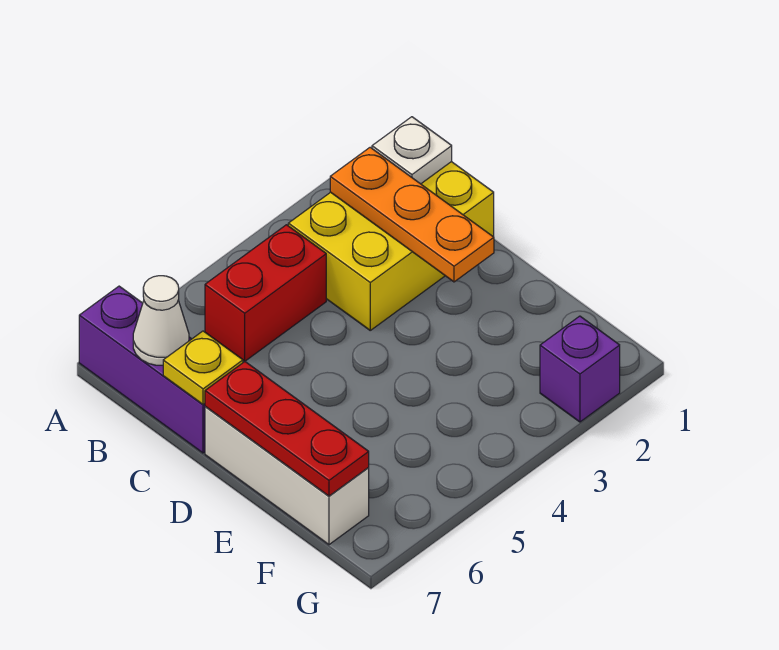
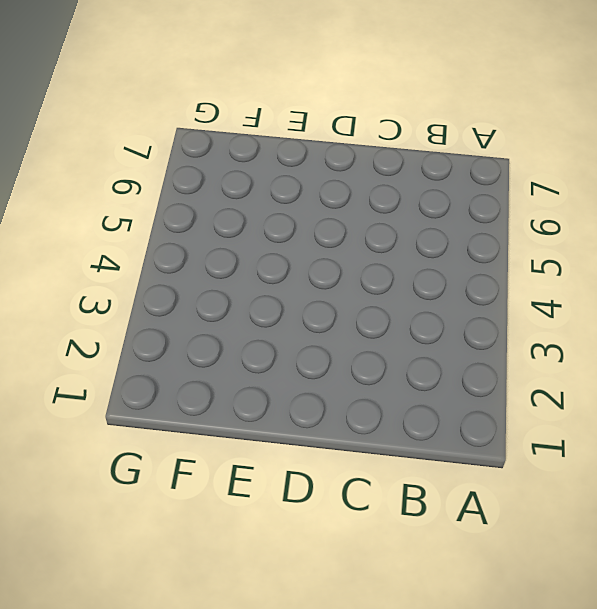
none -> purple 1x3 brick [79,286,205,453]
none -> yellow 2x3 brick [288,162,494,330]

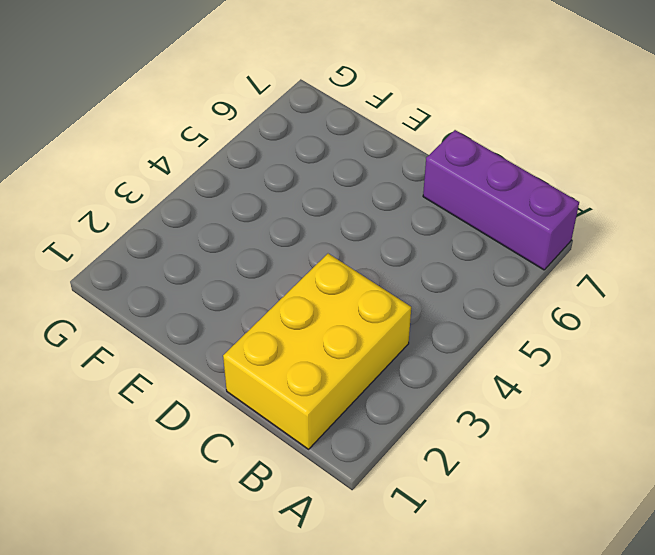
none -> red 1x2 brick [205,225,326,361]
none -> white 1x3 brick [205,407,369,545]

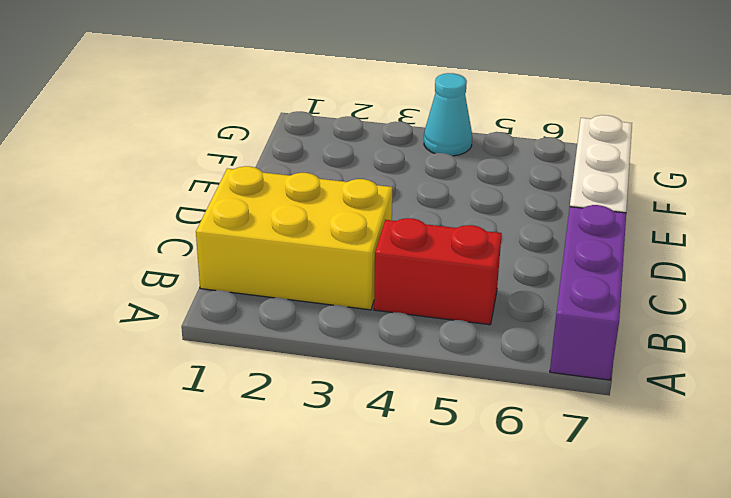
cyan 1x1 cone [424,73,472,156] -> none
none -> purple 1x1 brick [540,316,620,422]
none -> white 1x1 plate [372,117,452,184]

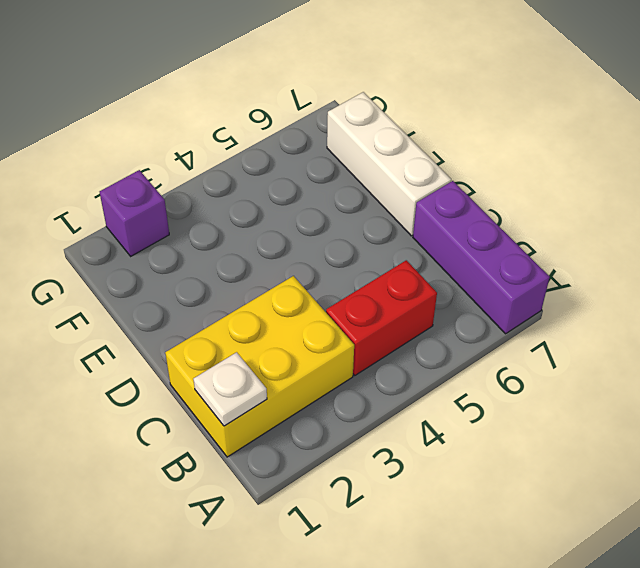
none -> orange 1x3 plate [330,147,494,282]
none -> white 1x1 cone [133,276,189,365]

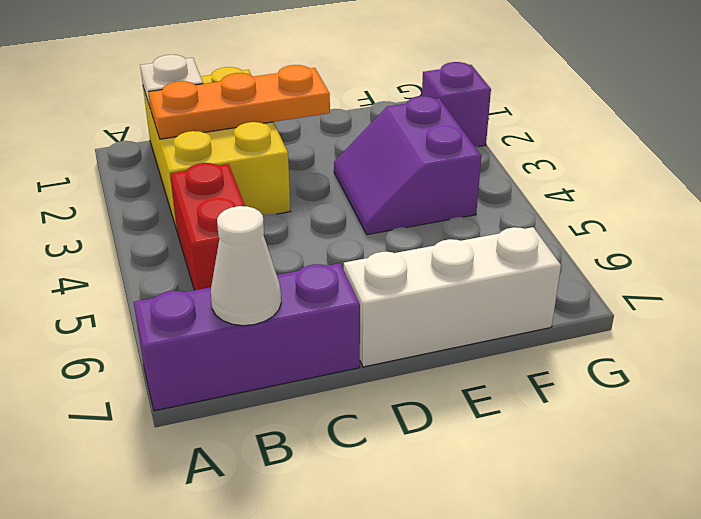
purple 2x2 slope [334,96,481,235] -> none
none -> yellow 1x1 plate [163,331,243,404]
none -> red 1x3 plate [205,362,369,496]

